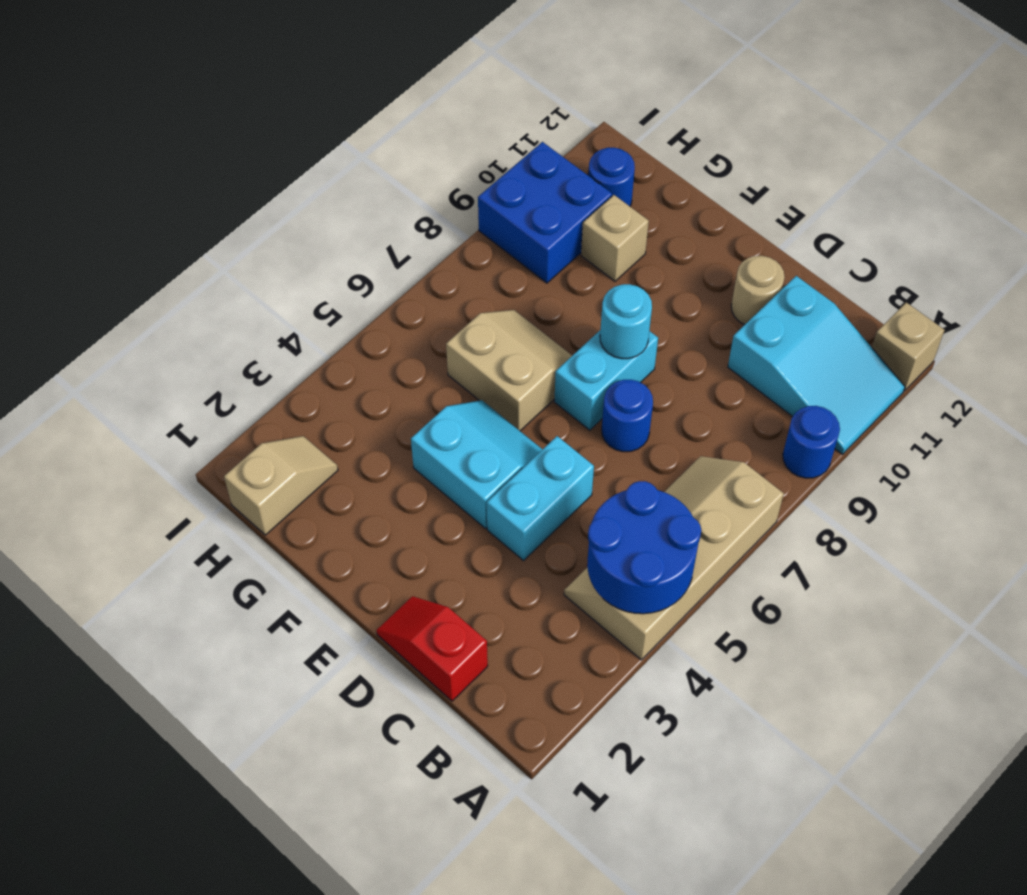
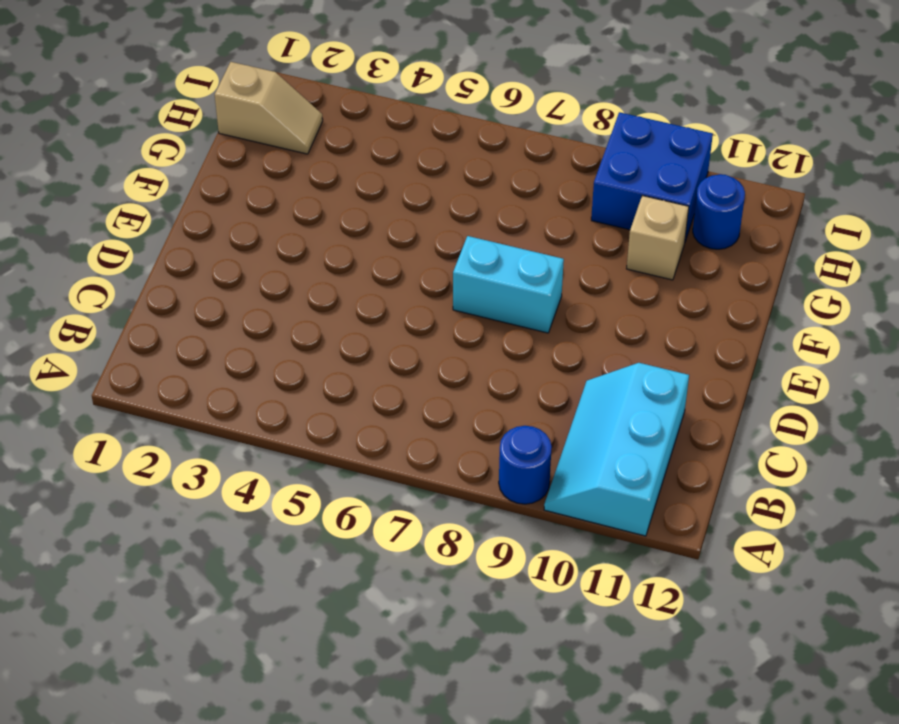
cyan 2x3 slope [544,363,689,536] -> cyan 2x3 slope turned to [728,276,905,454]
none -> tan 2x4 slope [564,456,784,660]
none -> tan 1x1 brick [872,302,944,391]
none -> red 1x2 slope [377,596,488,701]

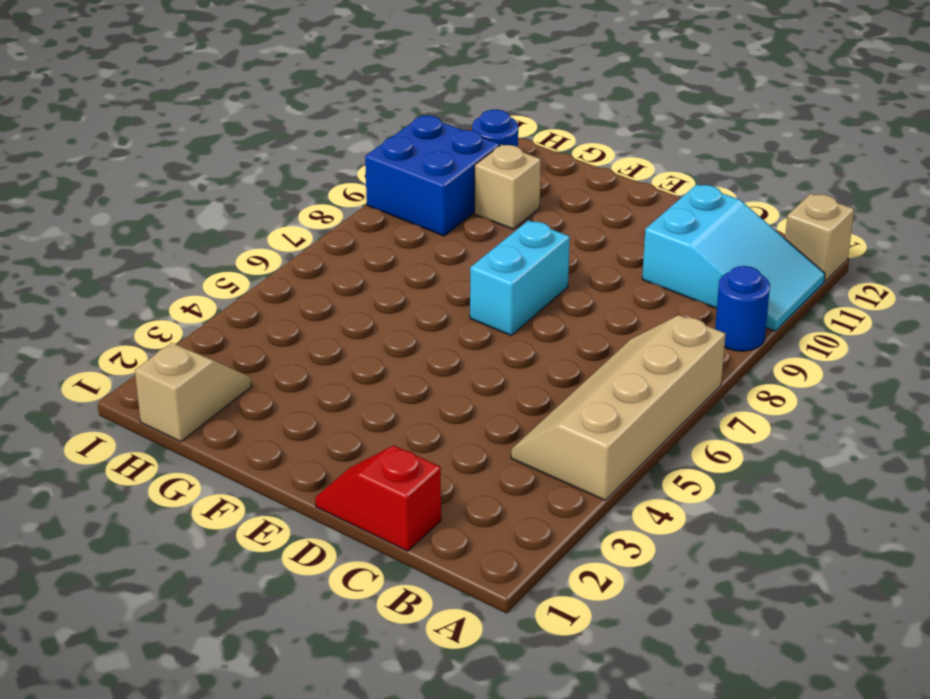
none -> cyan 1x2 brick [487,436,594,561]
none -> blue 1x1 round brick [602,380,653,452]
none -> tan 1x1 round brick [731,256,785,325]

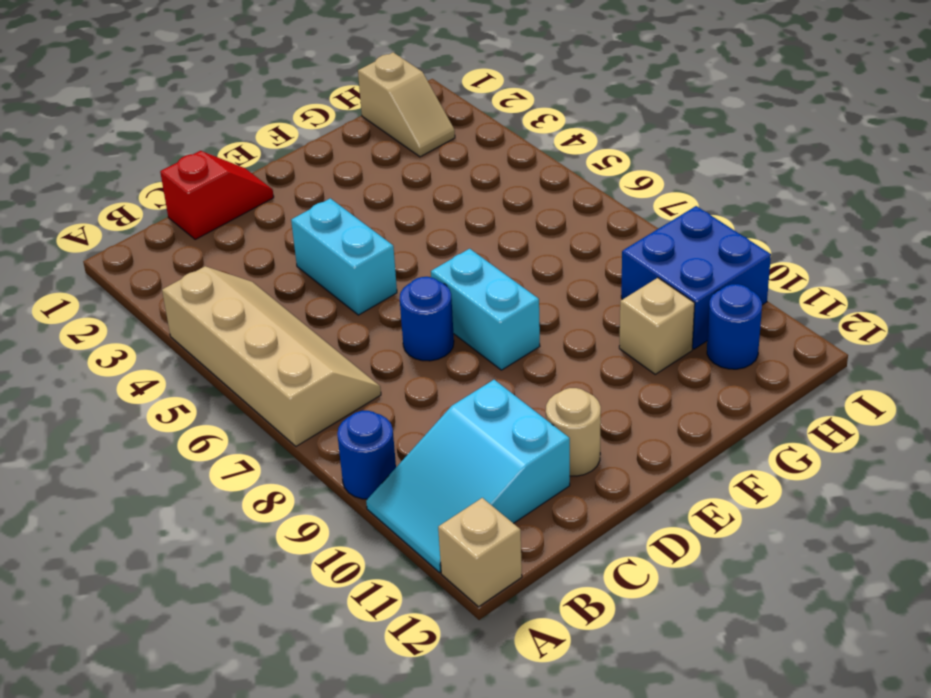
none -> cyan 2x2 slope [411,400,542,529]
none -> tan 2x2 slope [446,310,572,431]
none -> blue 2x2 round brick [587,481,701,614]

